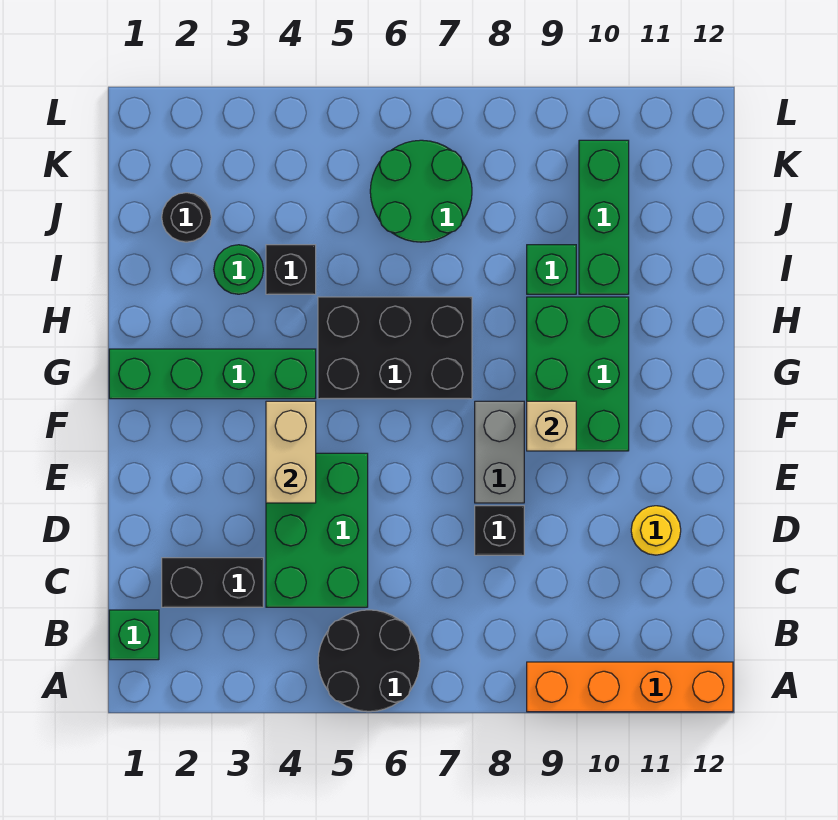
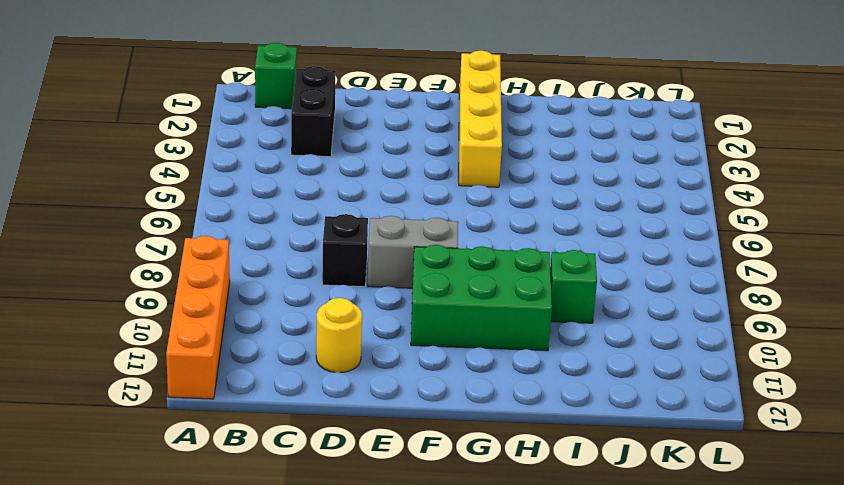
yellow 1x4 brick [459,50,502,187] -> green 1x4 brick [109,349,316,399]
none -> black 2x2 round brick [318,610,420,712]
none -> green 2x3 brick [266,453,368,607]
none -> black 2x3 brick [318,297,472,399]

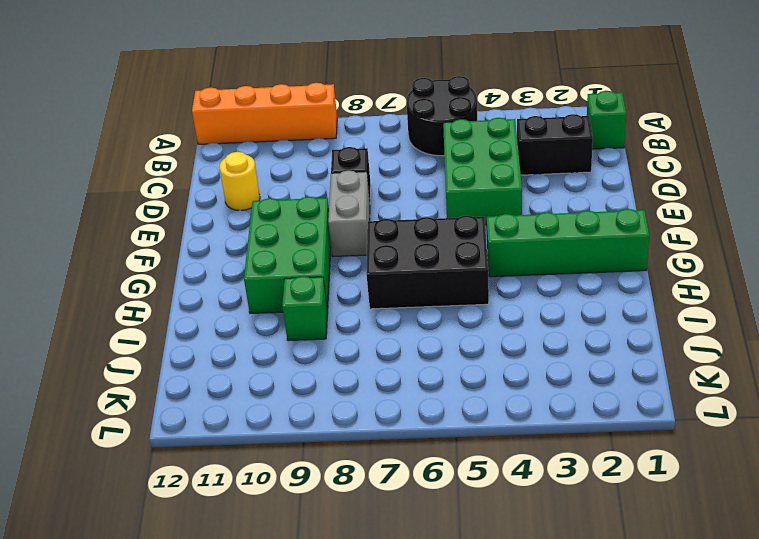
none -> green 1x1 round brick [214,245,263,294]
none -> black 1x1 brick [266,245,316,294]
none -> green 1x3 brick [579,140,629,294]

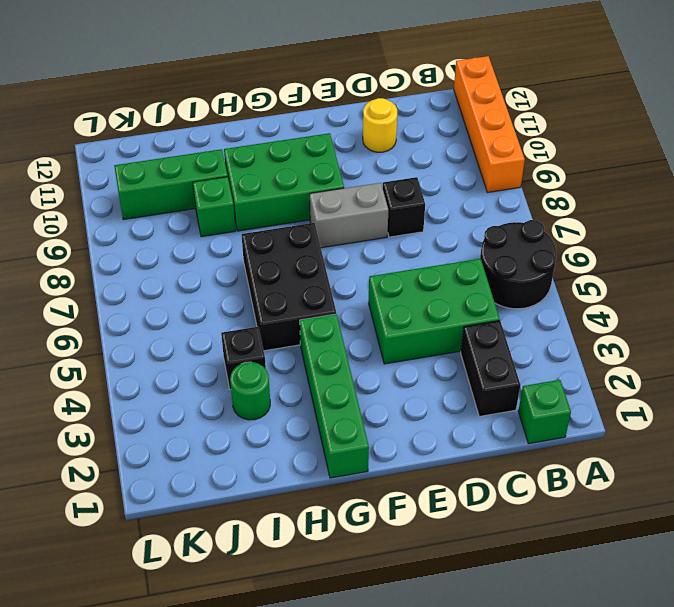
none -> black 1x1 round brick [162,193,211,242]
none -> green 2x2 round brick [370,140,472,242]
none -> tan 1x2 brick [266,401,316,503]

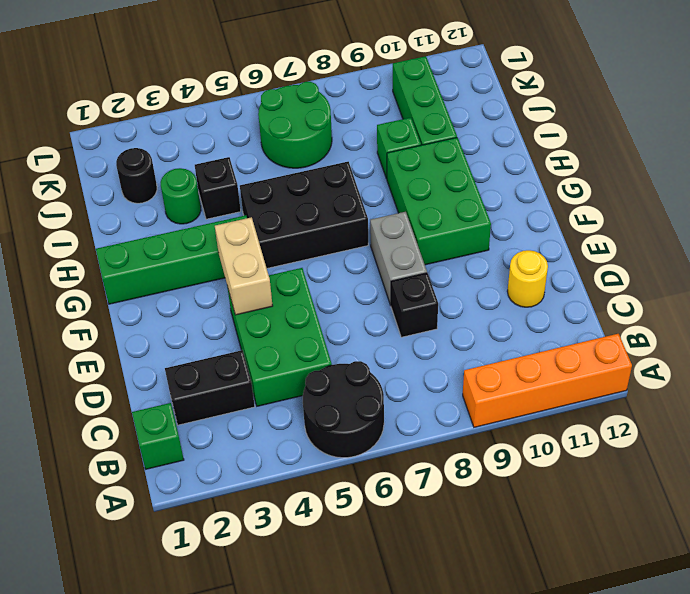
none -> tan 1x1 brick [527,401,576,451]

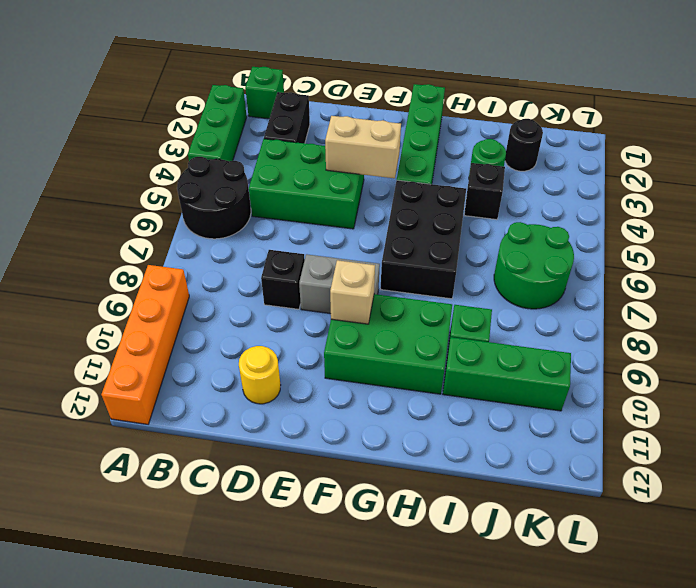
green 1x3 brick [188,85,247,161] -> none

